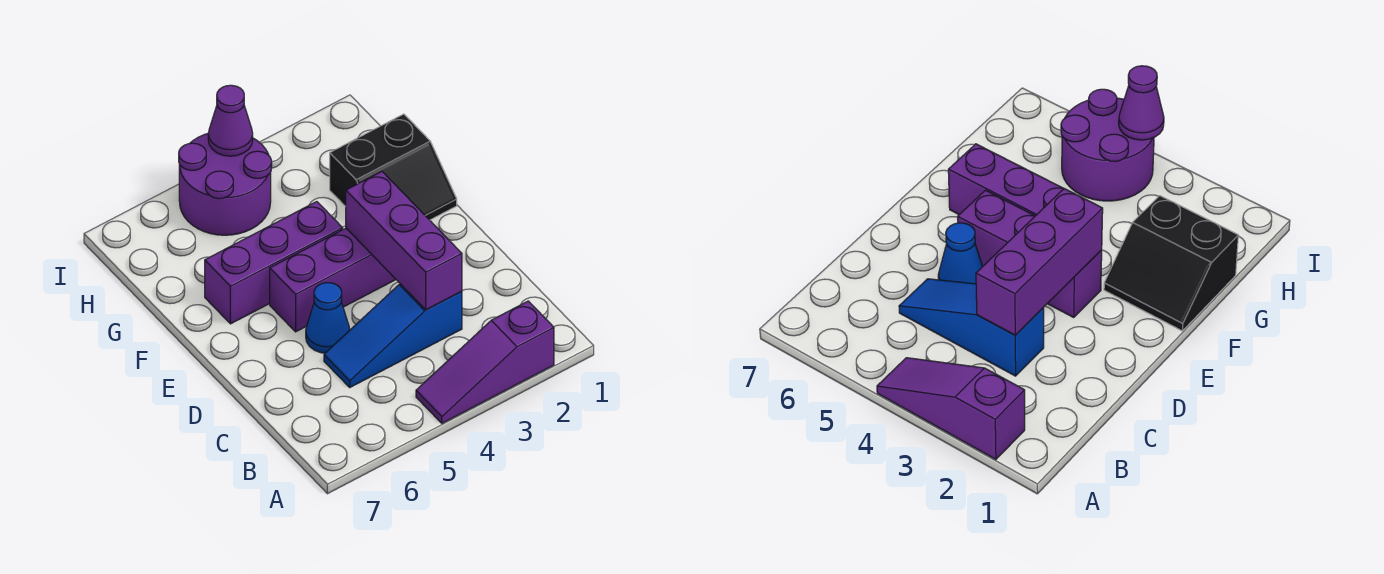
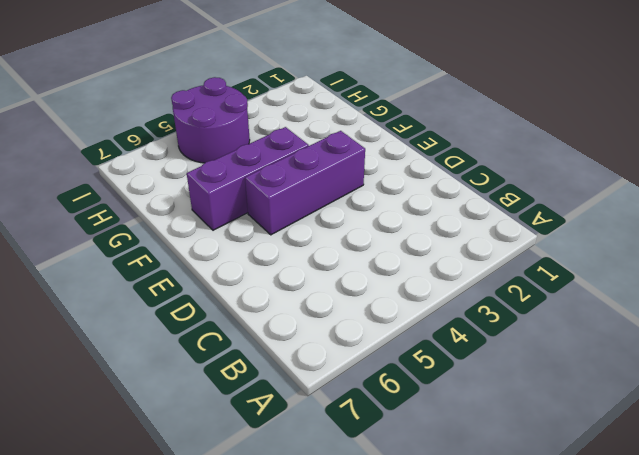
none -> purple 1x3 slope [416,301,554,423]
none -> blue 1x3 slope [324,284,462,387]

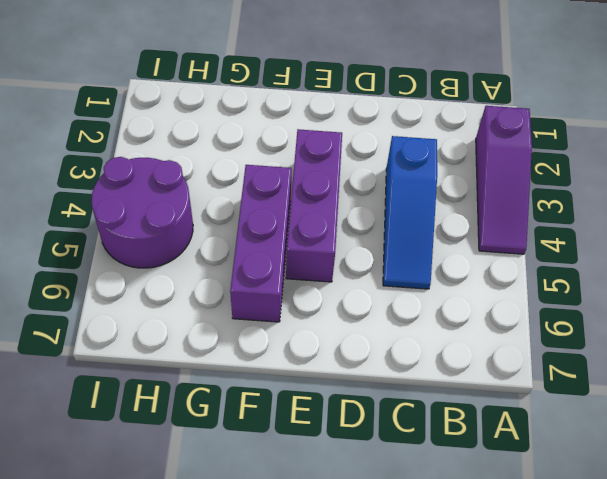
none -> blue 1x1 cone [306,283,350,353]
none -> black 2x2 slope [330,114,457,220]

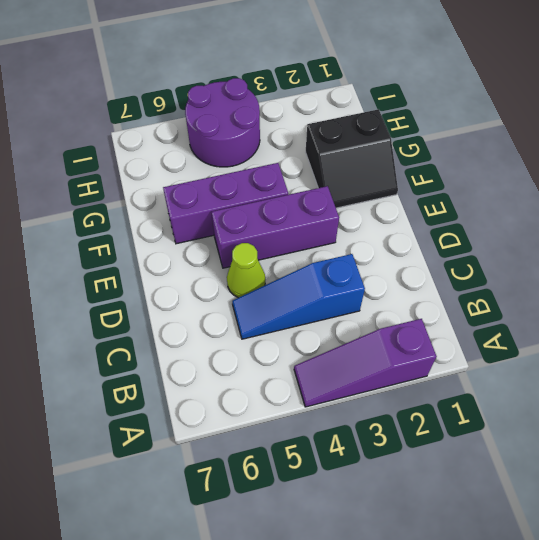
lime 1x1 cone [227,243,265,298] -> blue 1x1 cone [306,283,350,353]
none -> purple 1x3 brick [346,171,462,310]
none -> purple 1x1 cone [208,85,253,156]

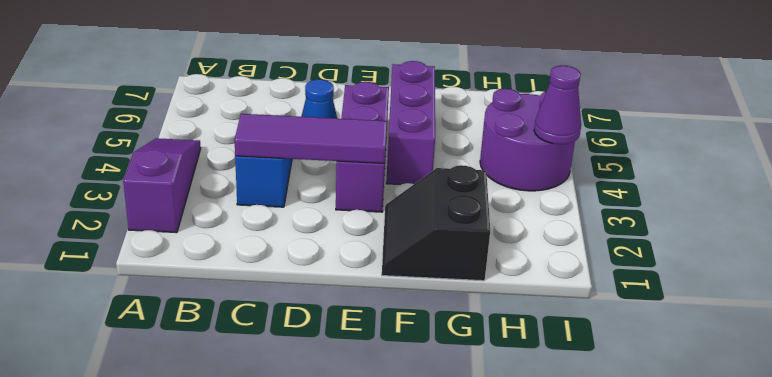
purple 1x3 tile [235,114,387,163] -> purple 1x3 brick [346,171,462,310]

